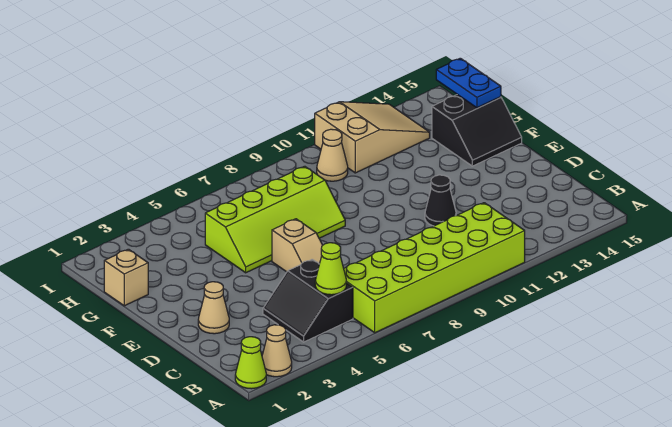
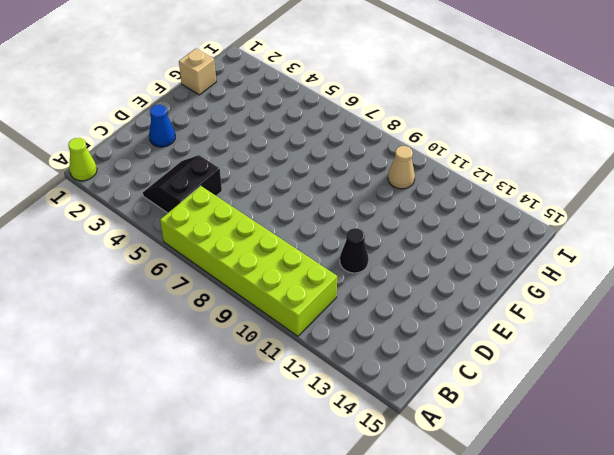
blue 1x1 cone [149,105,175,147] -> tan 1x1 cone [198,282,229,334]
none -> tan 1x1 cone [262,325,292,377]
none -> tan 1x2 slope [272,219,323,272]
none -> lime 2x4 slope [205,166,345,273]

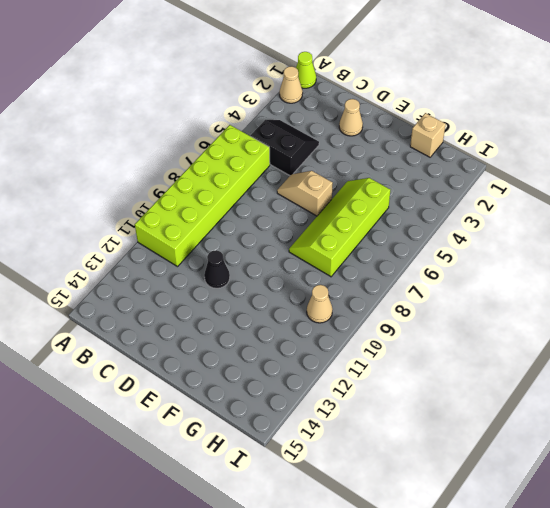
none -> black 2x2 slope [432,94,522,166]
none -> tan 2x3 slope [315,102,430,173]
none -> lime 1x1 cone [315,243,346,295]

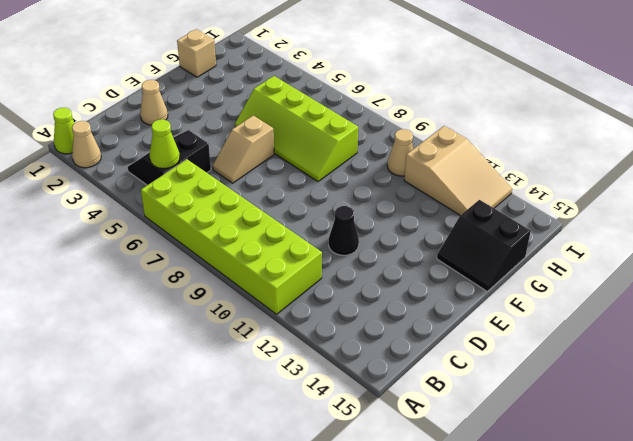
none -> blue 1x2 plate [436,58,501,108]

